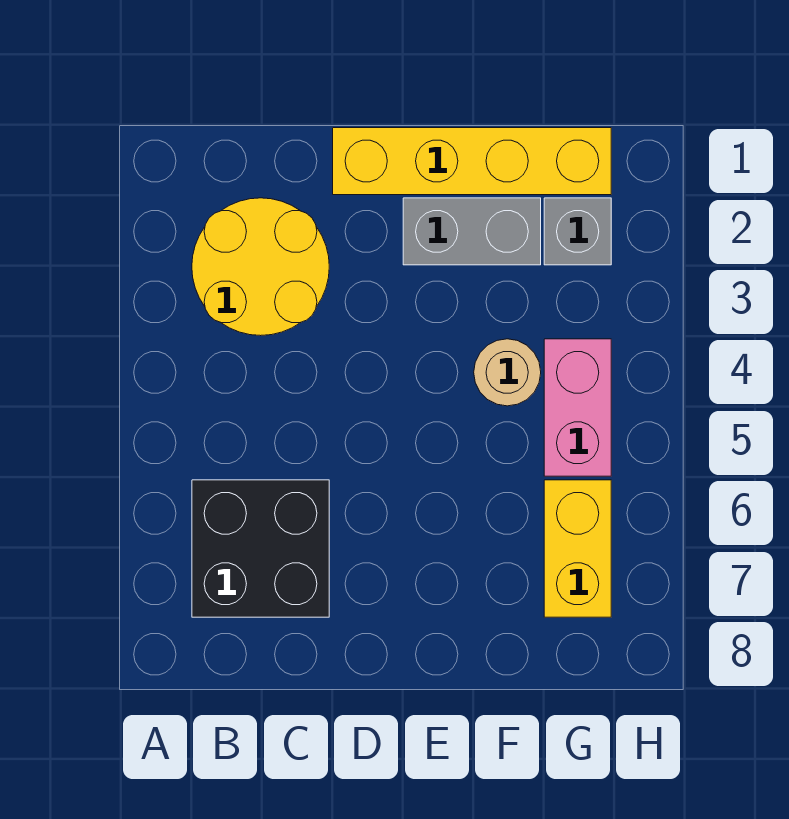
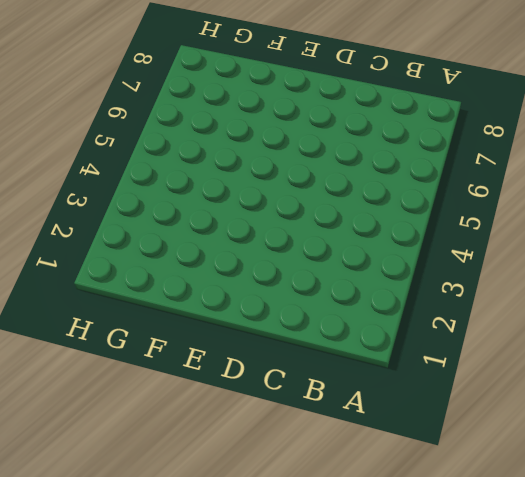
none -> yellow 2x2 round brick [192,198,329,336]
none -> black 2x2 brick [192,480,329,617]

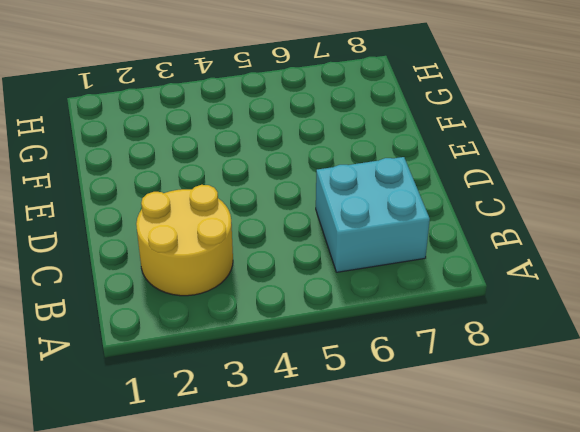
cyan 2x2 brick [316,157,430,272] -> black 2x2 brick [192,480,329,617]
none -> yellow 1x4 brick [333,128,611,195]
none -> grey 1x2 brick [403,198,541,265]

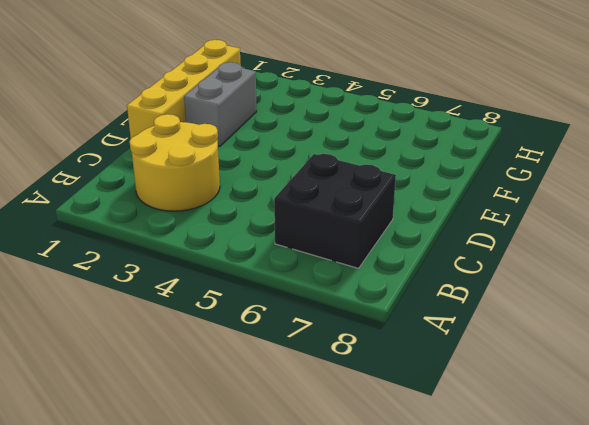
none -> tan 1x1 round brick [474,339,541,406]
none -> grey 1x1 brick [544,198,611,265]

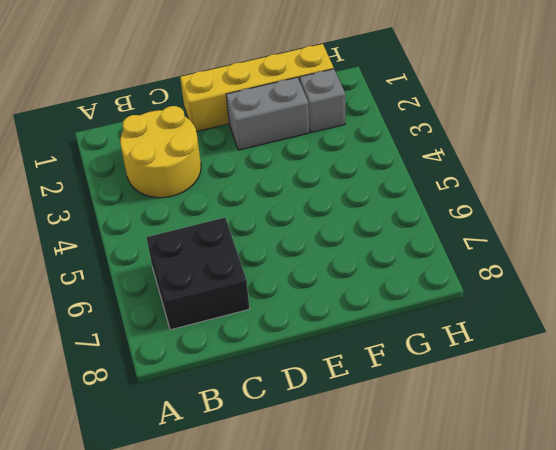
none -> tan 1x1 round brick [474,339,541,406]
none -> pink 1x2 brick [544,339,611,476]

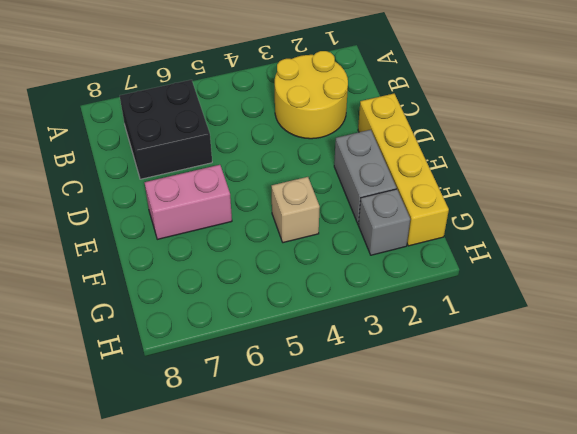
pink 1x2 brick [144,165,232,239] -> pink 1x2 brick moved to [544,339,611,476]
tan 1x1 brick [271,177,320,243] -> tan 1x1 round brick [474,339,541,406]
none -> yellow 1x2 brick [544,480,611,617]

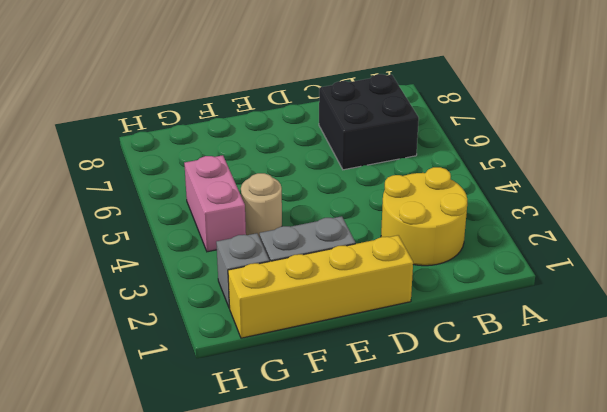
none -> yellow 1x2 brick [544,480,611,617]

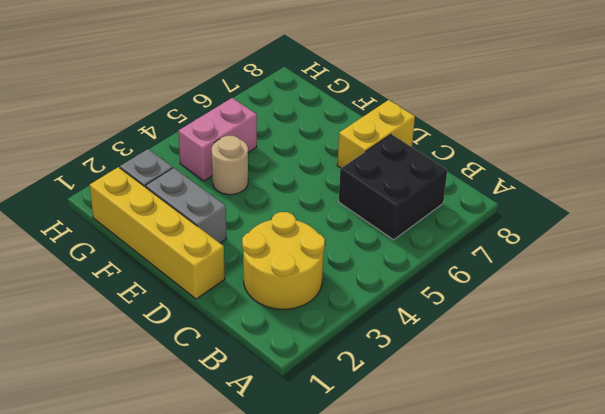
yellow 1x2 brick [337,100,415,168] -> yellow 1x2 brick moved to [544,480,611,617]

